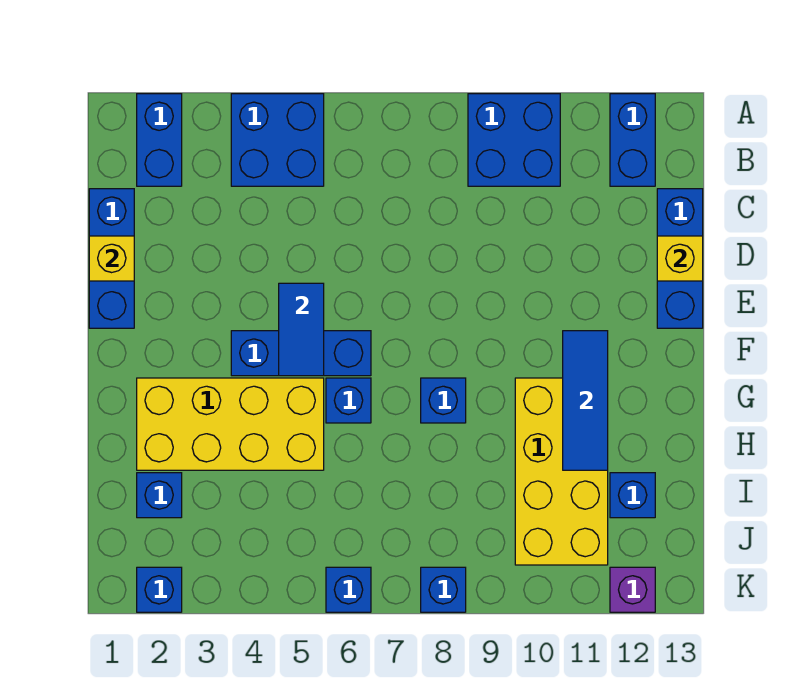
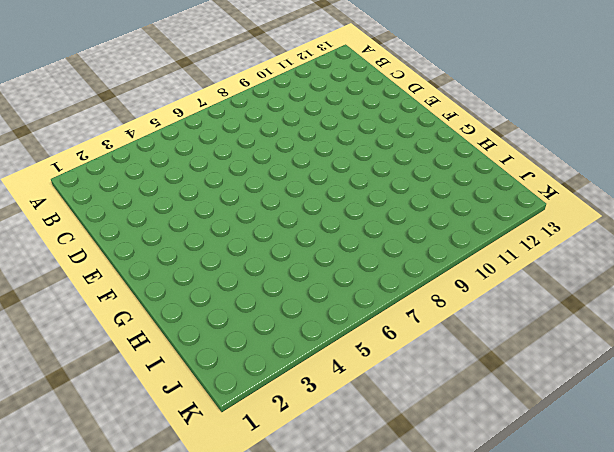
none -> blue 1x2 brick [137,94,182,186]
none -> blue 2x2 brick [231,94,324,186]
none -> blue 2x2 brick [468,94,560,186]

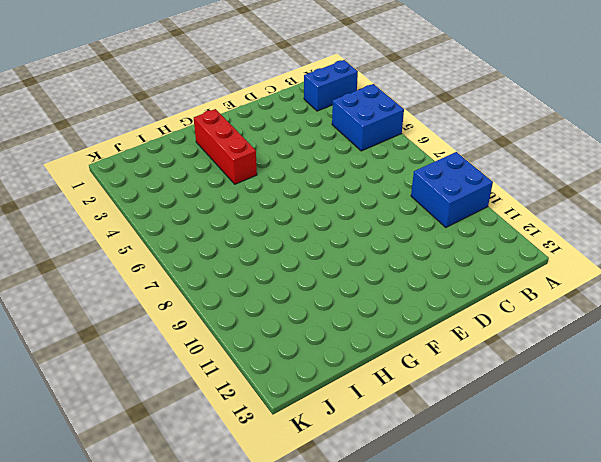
red 1x3 brick [194,109,257,184] -> yellow 2x4 brick [137,378,324,470]
none -> blue 1x2 brick [610,94,655,186]
none -> blue 1x3 brick [89,189,134,328]
none -> blue 1x3 brick [657,189,703,328]

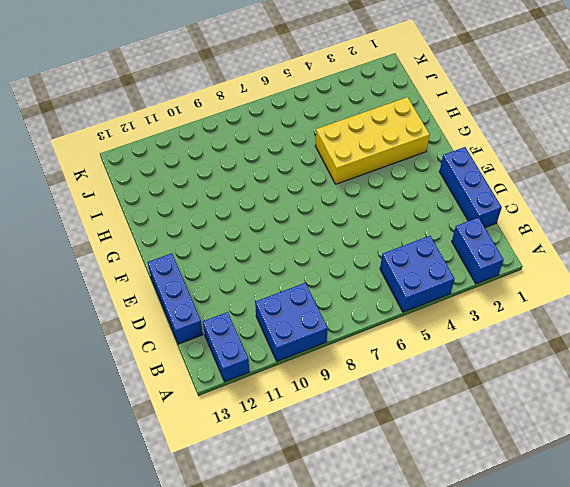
none -> blue 1x3 brick [231,331,371,376]
none -> blue 1x1 brick [326,378,371,423]
none -> blue 1x1 brick [421,378,466,423]

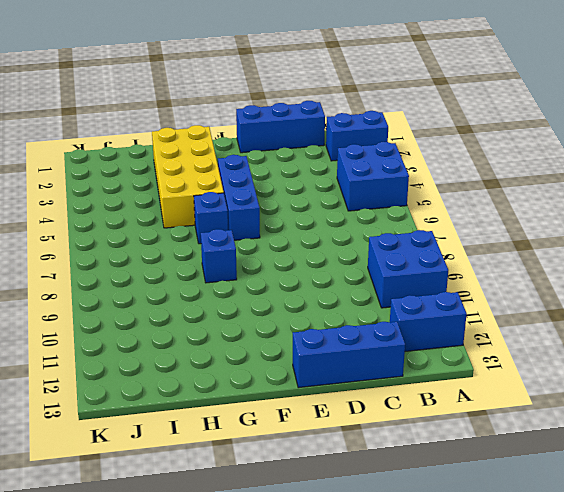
none -> yellow 2x4 brick [515,378,608,565]
none -> blue 1x1 brick [137,473,182,518]
none -> blue 1x1 brick [610,473,655,518]

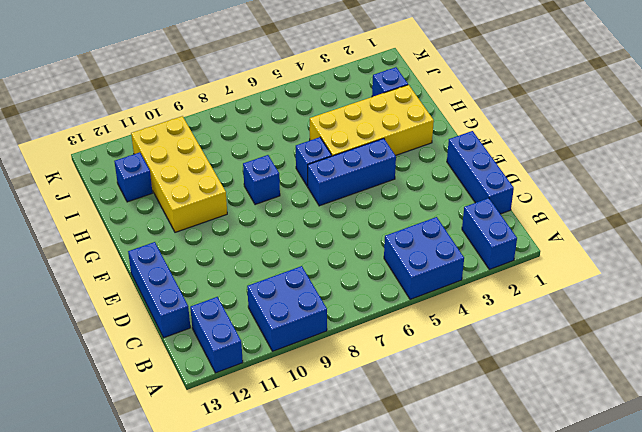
none -> blue 1x1 brick [137,567,182,612]
none -> blue 1x1 brick [326,567,371,612]
none -> blue 1x1 brick [421,567,466,612]

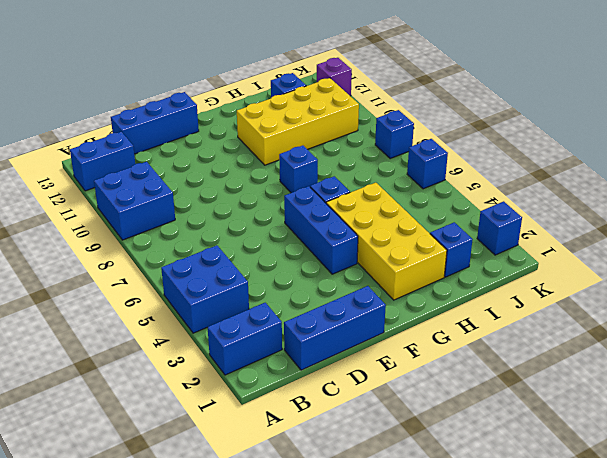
none -> yellow 1x1 brick [89,236,134,281]
none -> yellow 1x1 brick [657,236,703,281]
none -> blue 1x2 tile [279,283,324,376]

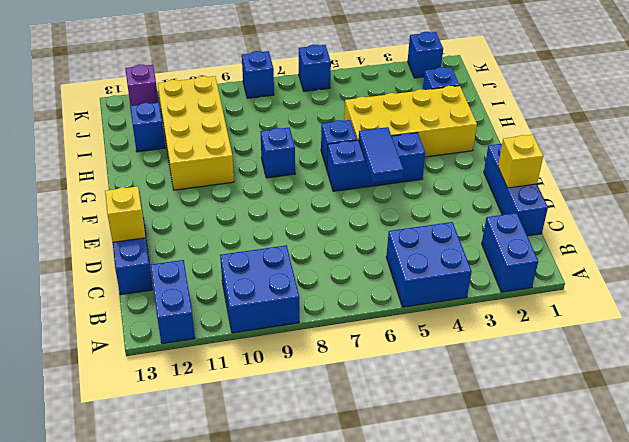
none -> blue 1x3 tile [563,331,608,470]

